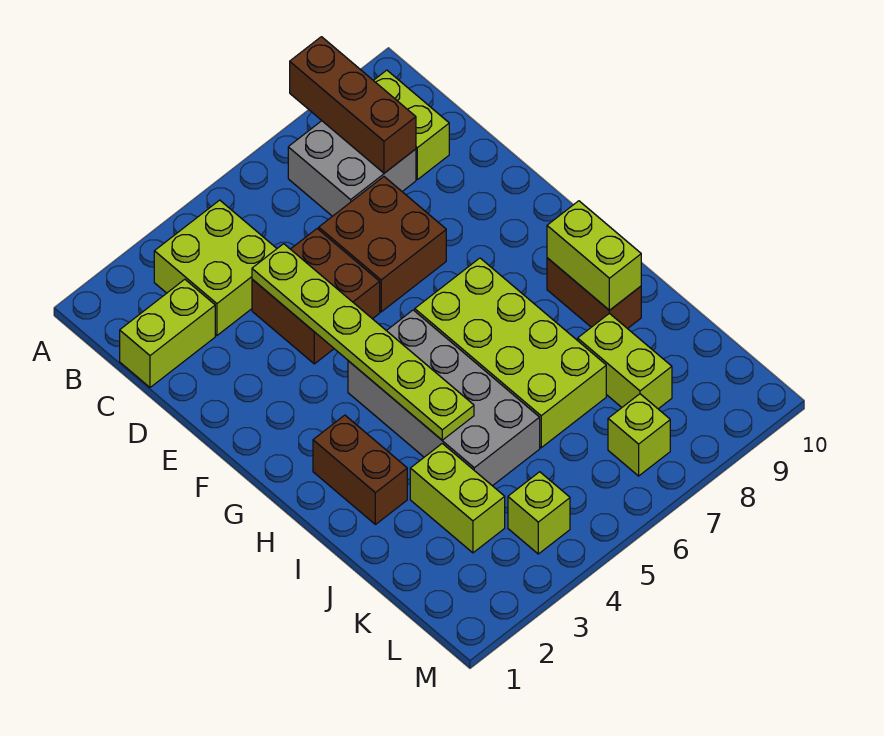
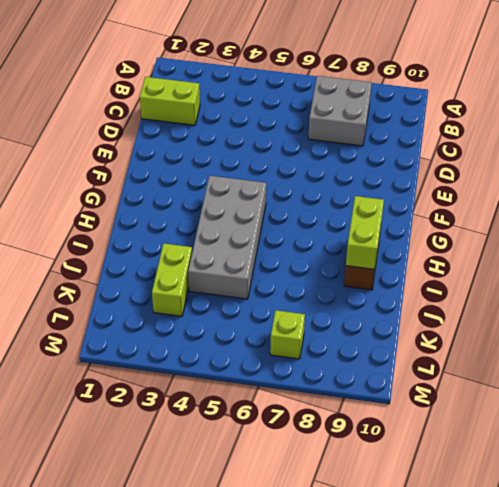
none -> lime 2x2 brick [154,200,277,335]
none -> lime 1x2 brick [373,70,449,180]
none -> brown 2x2 brick [252,229,380,364]

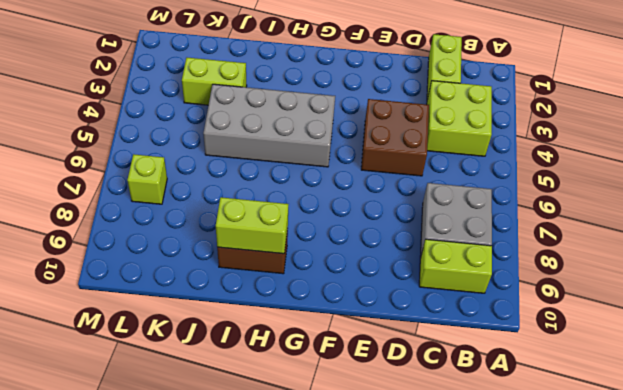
none -> brown 2x2 brick [319,177,446,312]
none -> lime 2x4 brick [415,258,606,448]
none -> brown 1x2 brick [313,415,407,525]

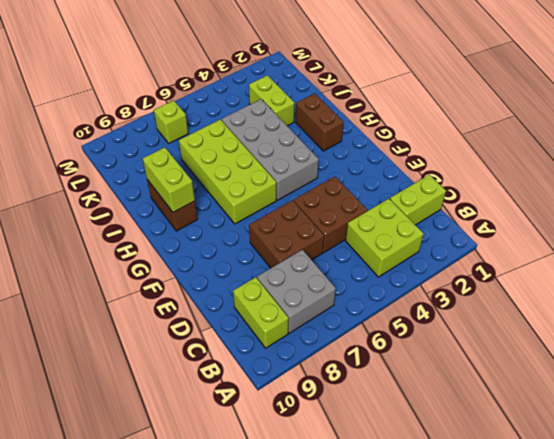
none -> lime 1x2 brick [578,313,672,409]
none -> lime 1x1 brick [508,472,570,554]
none -> brown 1x3 brick [290,37,416,173]

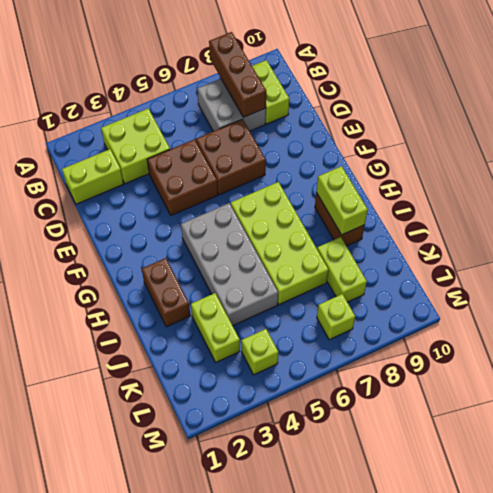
none -> lime 1x6 plate [252,244,474,440]

